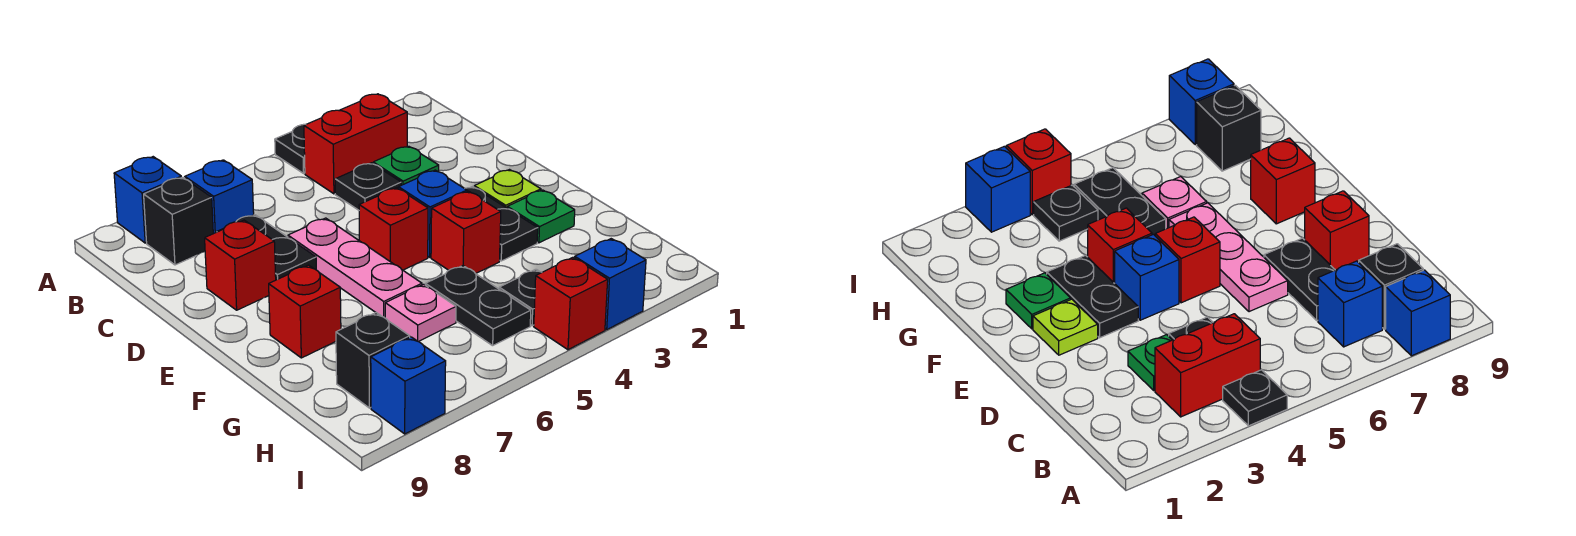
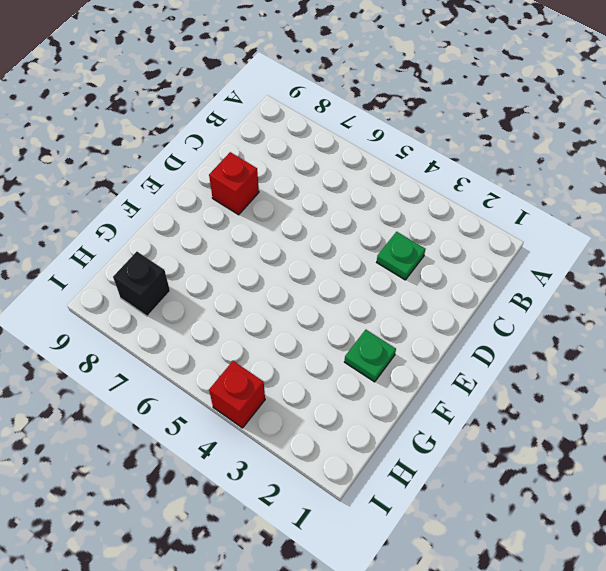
none -> black 1x1 plate [275,124,306,173]
none -> blue 1x1 brick [114,157,181,243]
none -> red 1x2 brick [304,94,407,194]

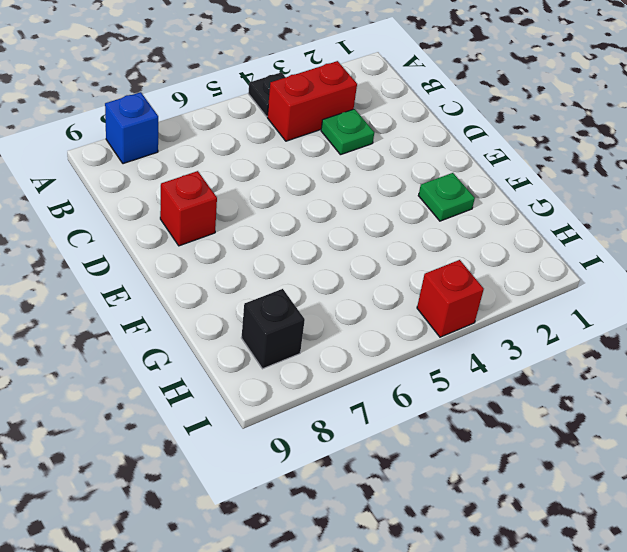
none -> blue 1x1 brick [185,160,254,234]
none -> black 1x1 brick [144,177,213,265]
none -> black 1x1 plate [335,163,401,210]

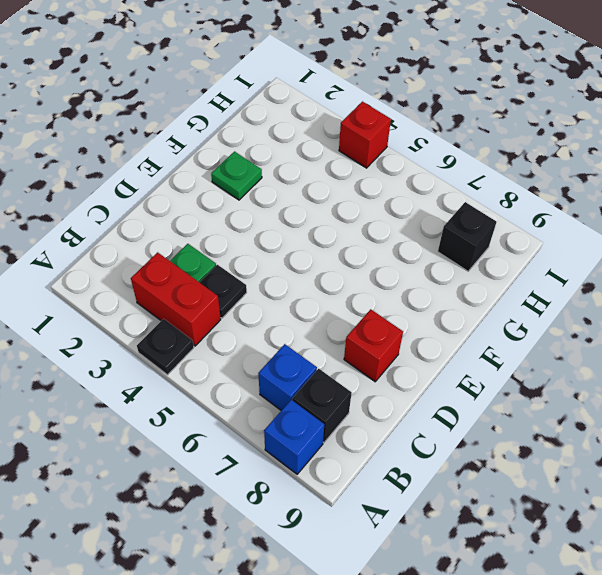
none -> black 1x2 plate [217,215,316,280]
none -> pink 1x3 plate [288,218,422,318]
none -> lime 1x1 plate [474,170,541,208]

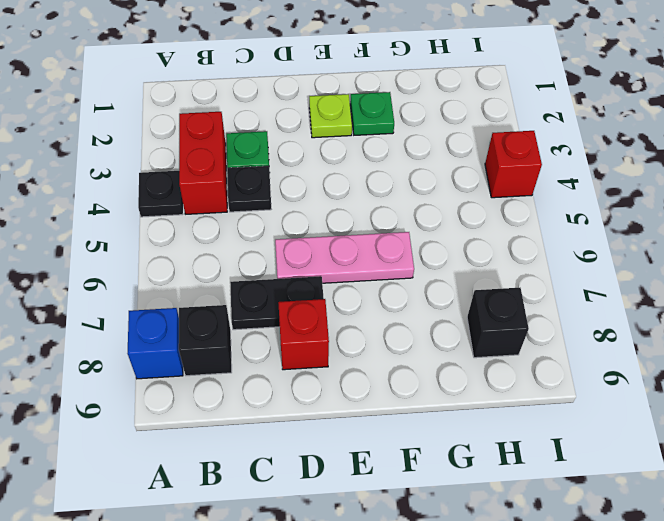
none -> blue 1x1 brick [185,160,254,234]
none -> black 1x2 plate [465,187,538,261]
none -> blue 1x1 brick [399,170,467,257]

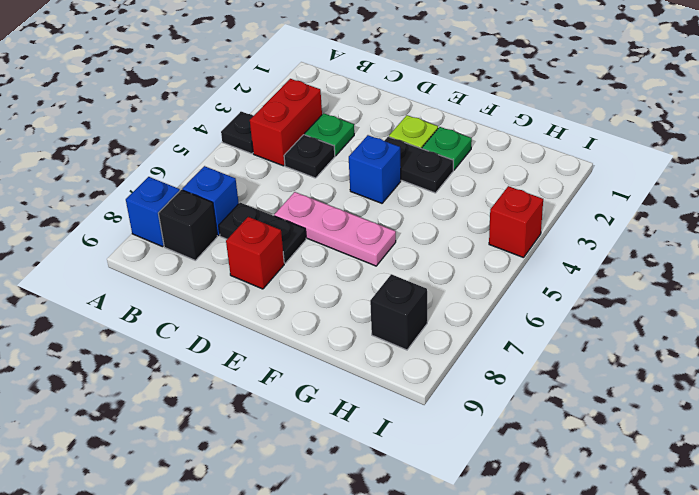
none -> red 1x1 brick [359,188,428,270]
none -> red 1x1 brick [431,191,501,274]
none -> red 1x1 brick [269,265,341,358]

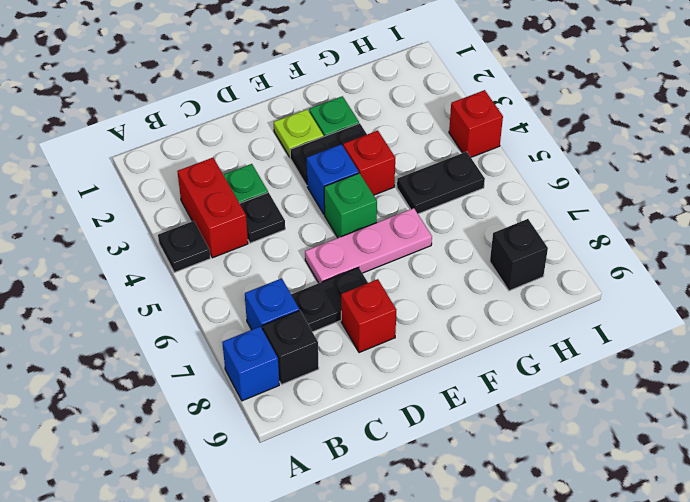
green 1x1 brick [324,173,377,238] -> red 1x1 brick [359,188,428,270]
none -> red 1x1 brick [269,265,341,358]
none -> pink 1x1 plate [385,284,456,342]
none -> black 1x1 plate [499,269,542,326]

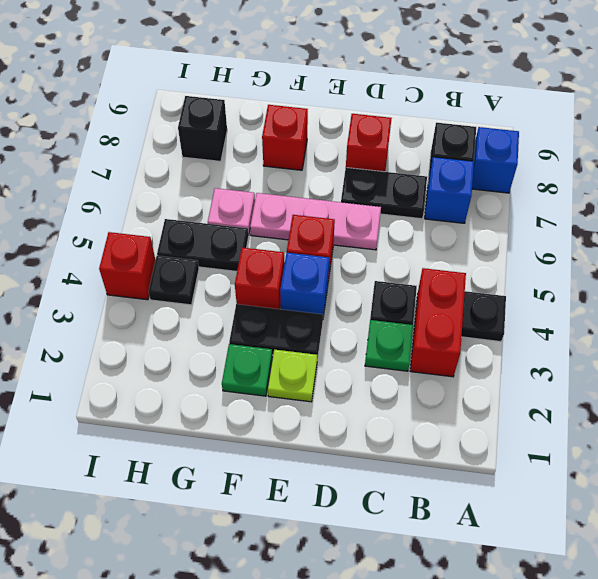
none -> blue 1x1 brick [575,239,646,330]
none -> blue 1x1 brick [371,337,446,434]

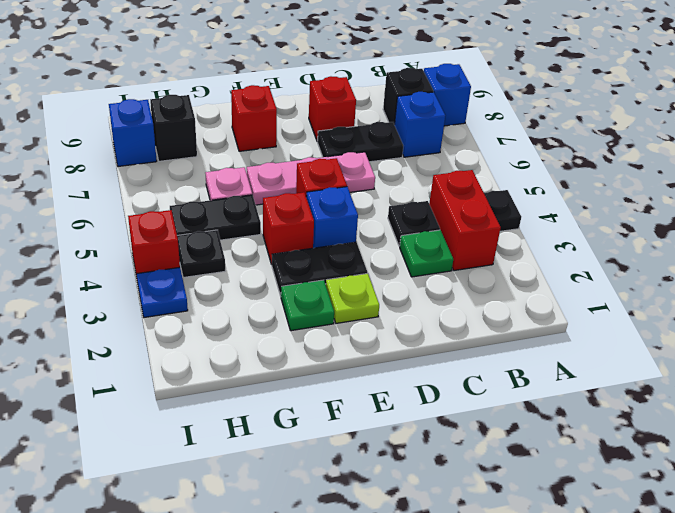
blue 1x1 plate [137,267,188,317] -> blue 1x1 brick [575,239,646,330]

